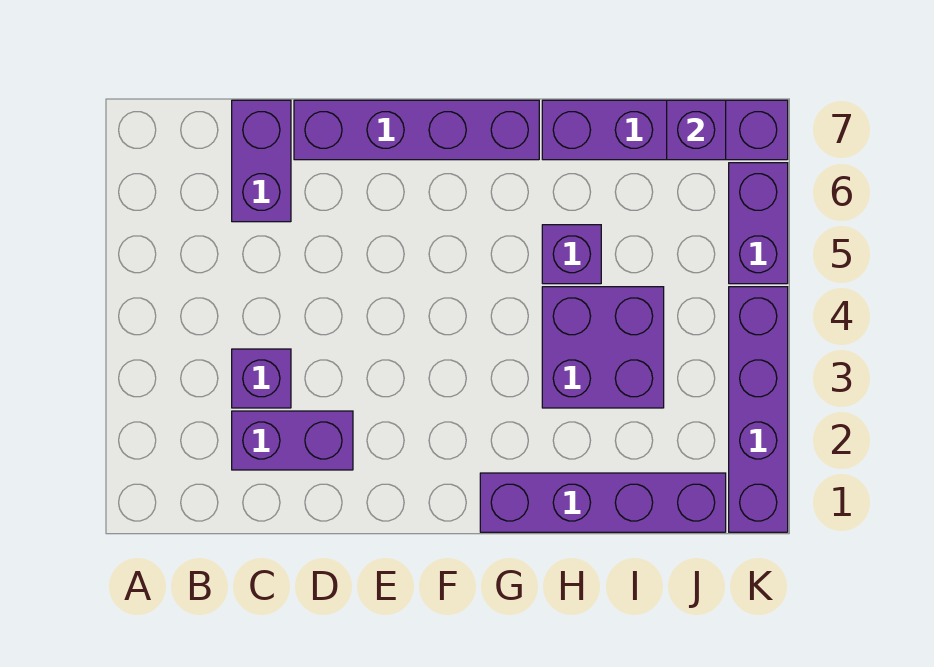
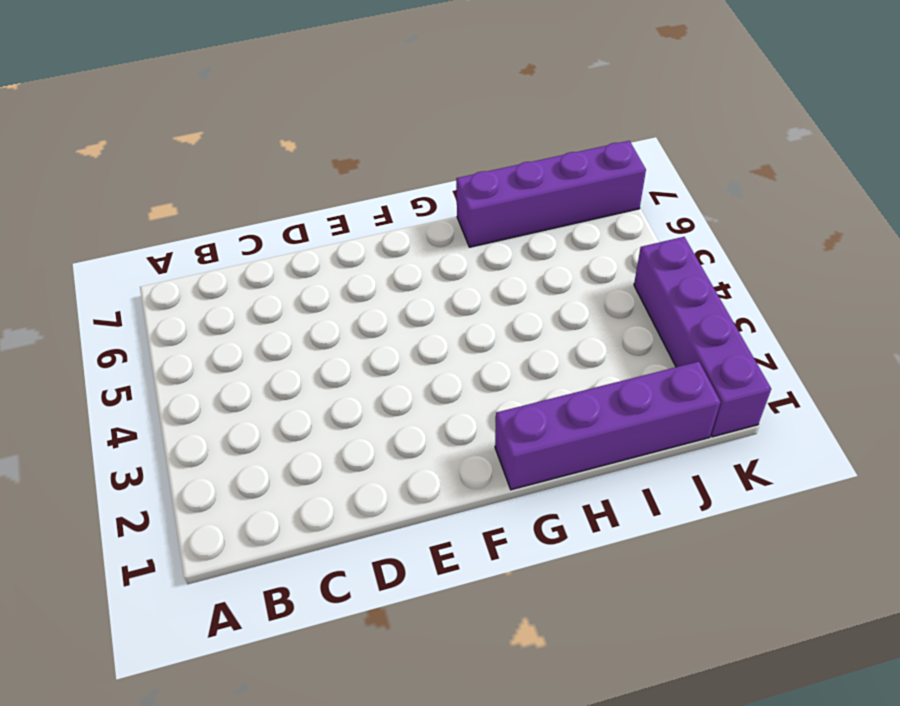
none -> purple 1x2 brick [232,411,353,470]
none -> purple 1x1 brick [232,349,291,408]

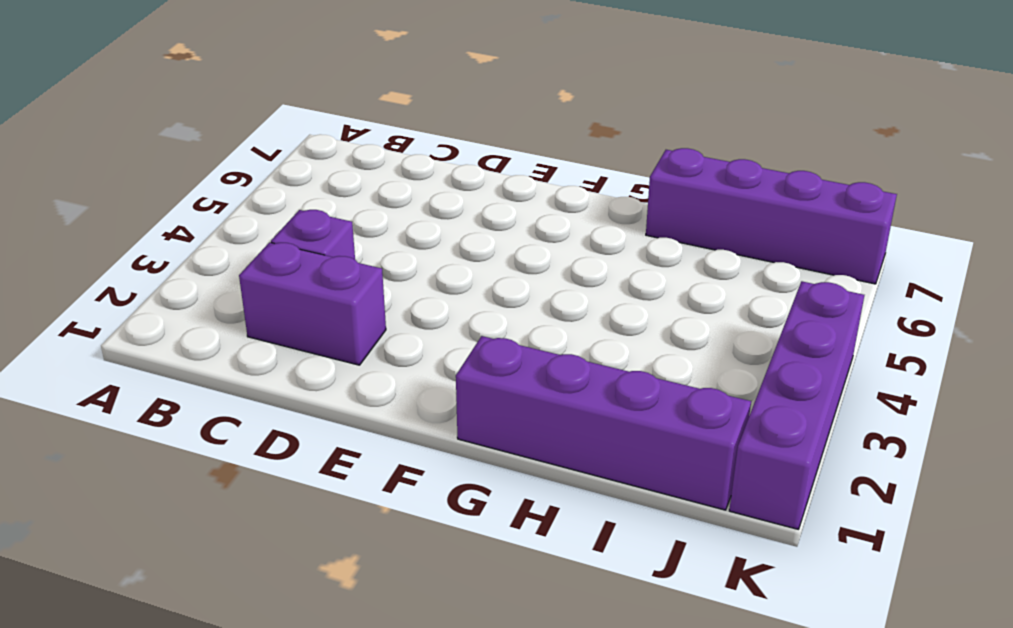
none -> purple 1x2 brick [232,100,291,222]
none -> purple 1x4 brick [294,100,539,160]

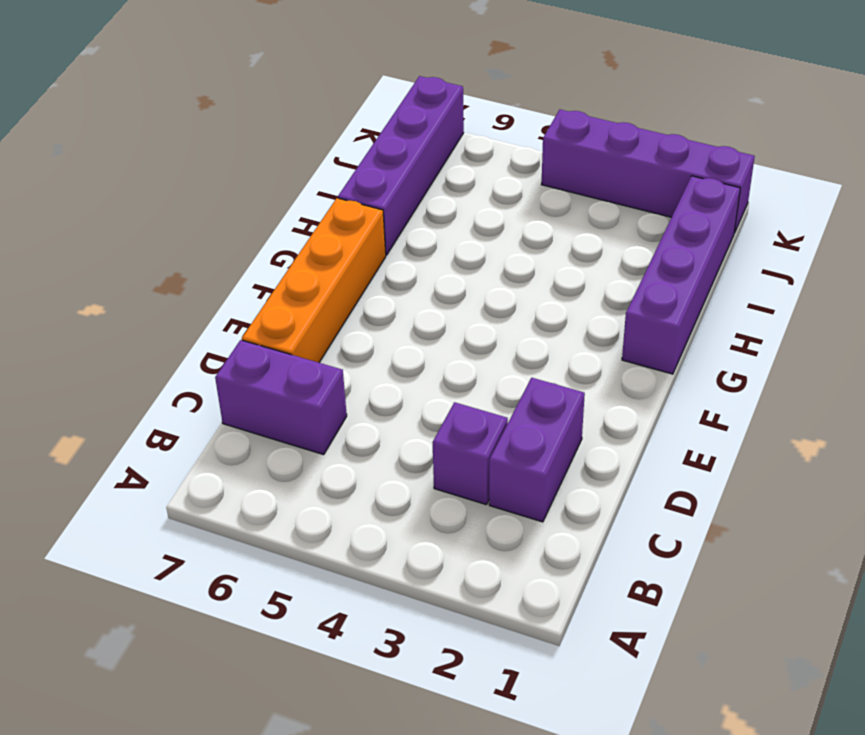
orange 1x4 brick [242,198,386,363] -> purple 1x4 brick [294,100,539,160]
none -> purple 2x2 brick [542,287,664,408]
none -> purple 1x1 brick [542,225,601,284]

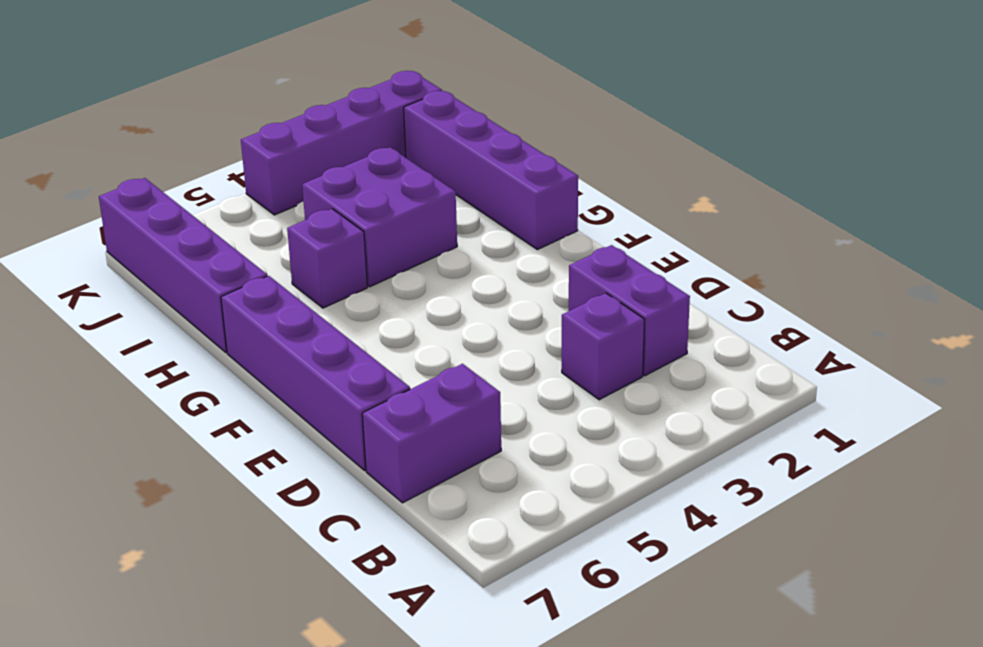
none -> purple 1x2 brick [729,163,788,284]
none -> purple 1x1 brick [667,100,726,160]

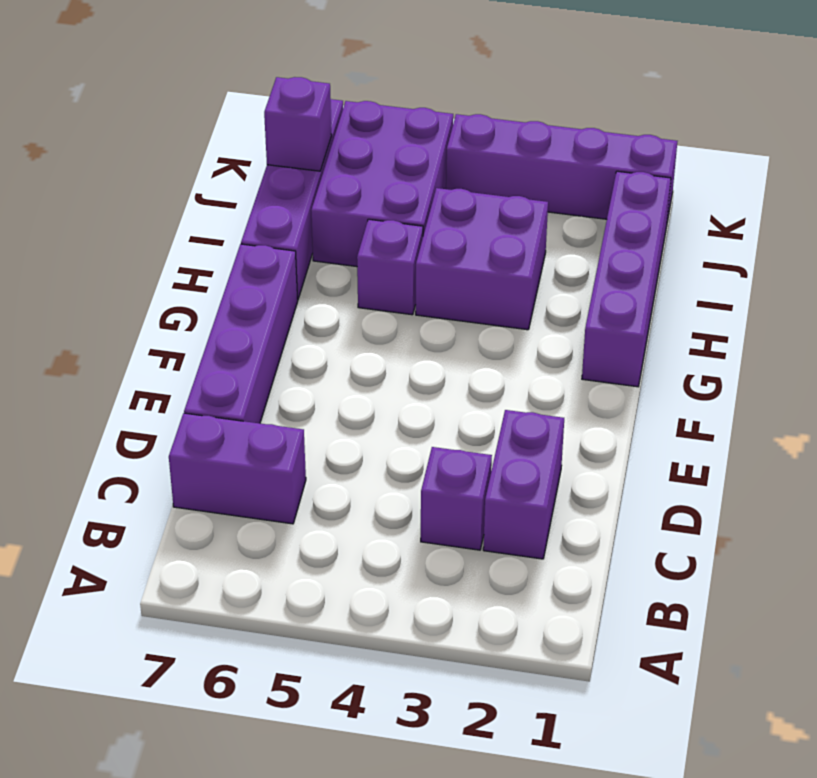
purple 2x3 brick [311,101,453,267] -> purple 1x2 brick [729,163,788,284]

